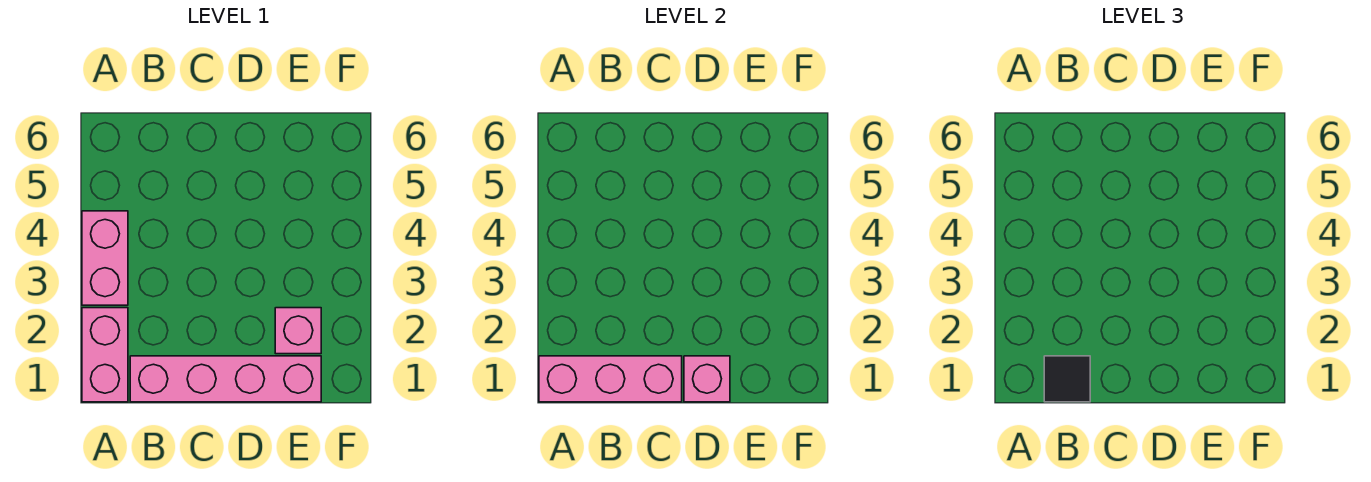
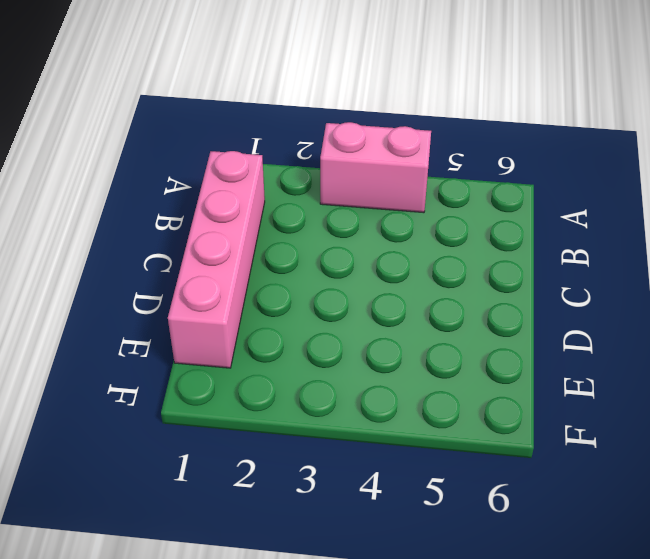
none -> pink 1x2 brick [82,308,128,402]
none -> pink 1x1 brick [275,308,321,354]

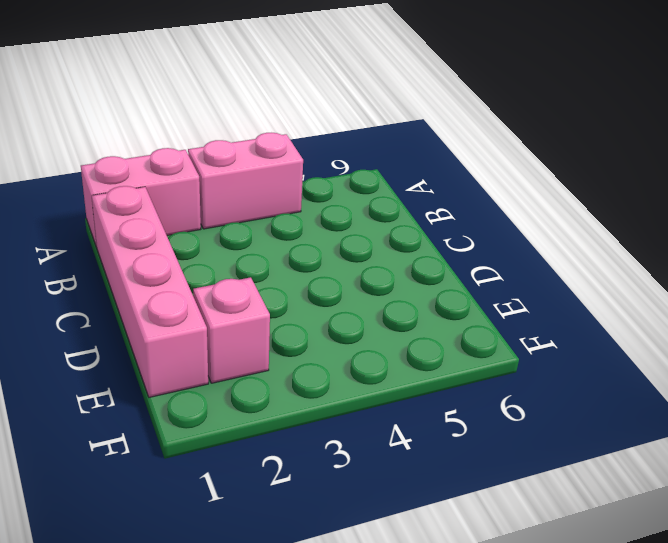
none -> pink 1x3 brick [539,356,682,402]
none -> pink 1x1 brick [684,356,730,402]

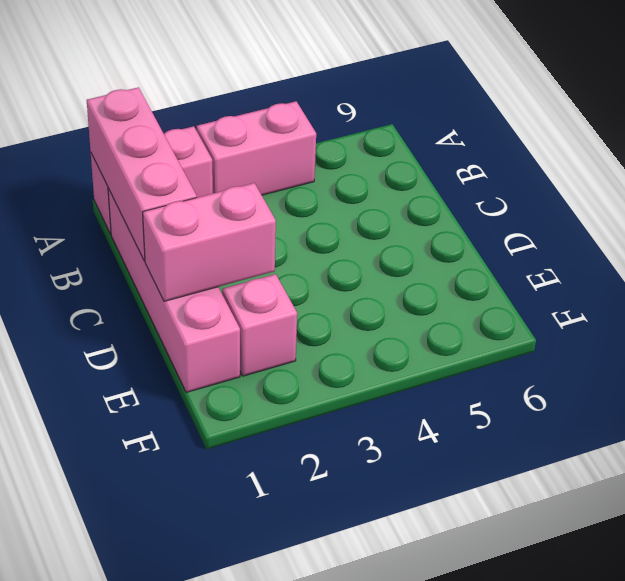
pink 1x2 brick [143,183,276,301] -> pink 1x1 brick [684,356,730,402]
none -> black 1x1 tile [1044,356,1090,402]

